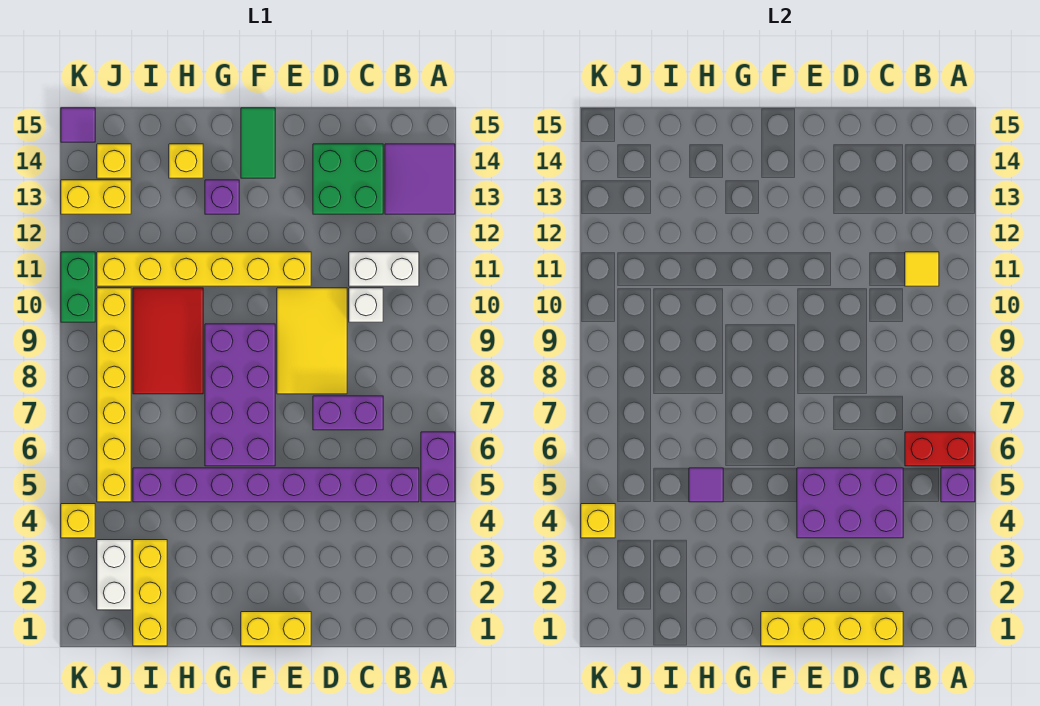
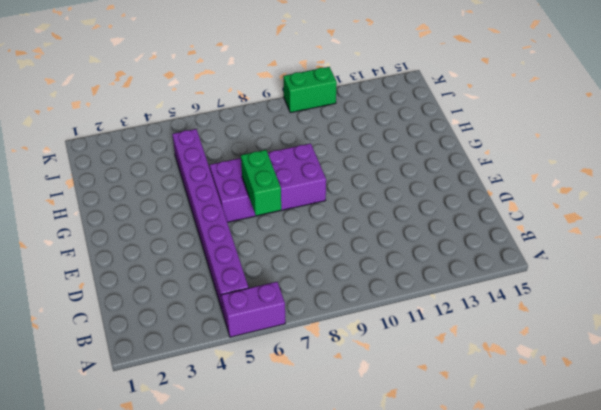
green 1x2 brick [241,150,281,216] -> none
none -> purple 2x2 tile [385,144,455,214]
none -> white 1x2 brick [349,252,419,286]
none -> purple 1x2 brick [313,396,383,430]
none -> white 1x1 brick [349,288,383,322]

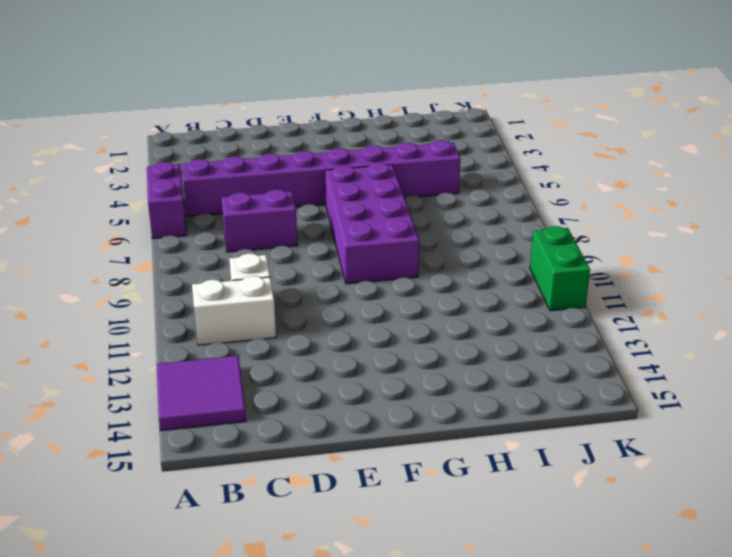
none -> green 2x2 brick [313,144,383,214]
none -> yellow 2x3 tile [277,288,347,394]
none -> yellow 1x2 brick [241,612,311,646]
none -> yellow 1x6 brick [97,252,311,286]

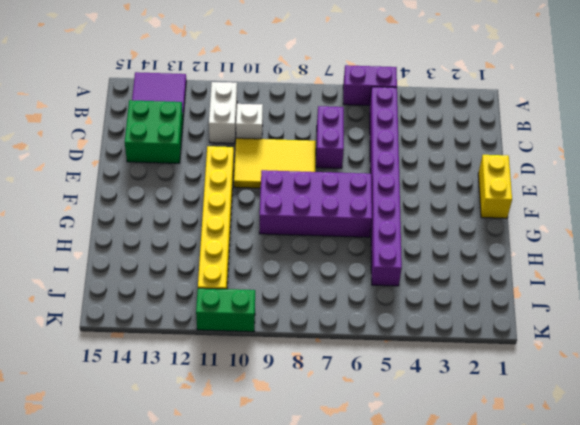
none -> green 1x2 tile [241,108,275,178]
none -> purple 1x1 brick [205,180,239,214]
none -> red 2x3 tile [133,288,203,394]
none -> yellow 1x1 brick [169,144,203,178]

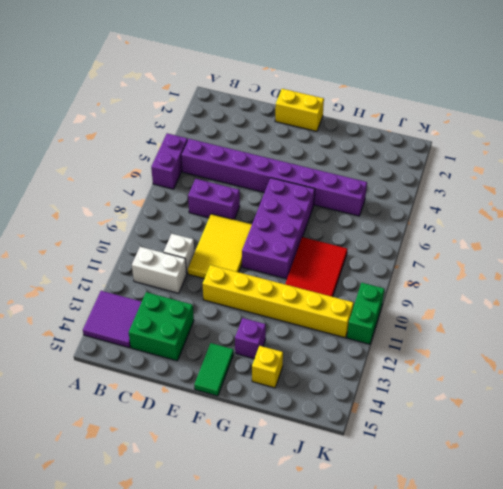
none -> yellow 1x3 brick [133,540,167,646]
none -> white 1x2 brick [97,540,131,610]
none -> yellow 1x6 brick [97,288,131,502]
none -> yellow 1x2 brick [61,180,131,214]

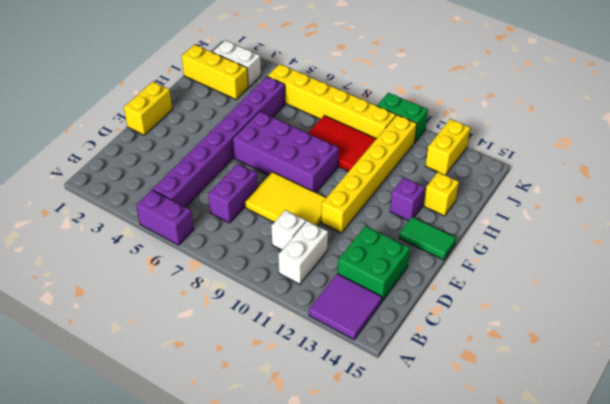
none -> yellow 1x1 brick [97,144,131,178]
none -> yellow 1x1 brick [61,504,95,538]
none -> purple 1x1 tile [61,108,95,142]
none -> purple 1x1 brick [941,468,975,502]

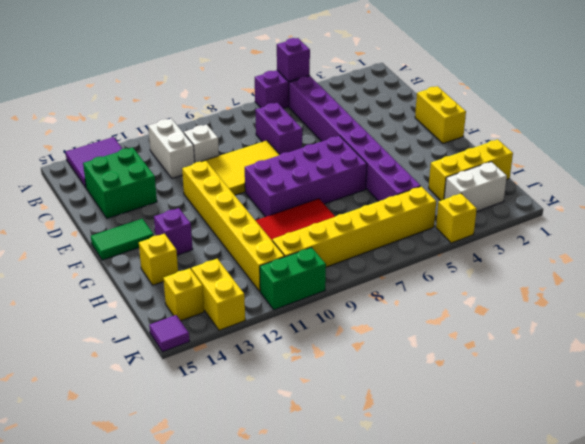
none -> red 1x2 brick [905,432,975,466]
none -> yellow 1x1 tile [905,252,939,286]
none -> yellow 1x4 brick [761,612,903,646]
none -> purple 2x3 brick [797,468,903,538]

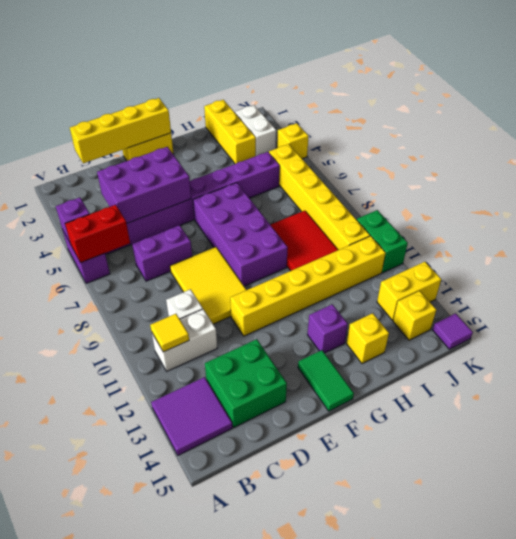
none -> purple 1x1 tile [689,468,723,502]
none -> yellow 1x1 brick [581,504,615,538]

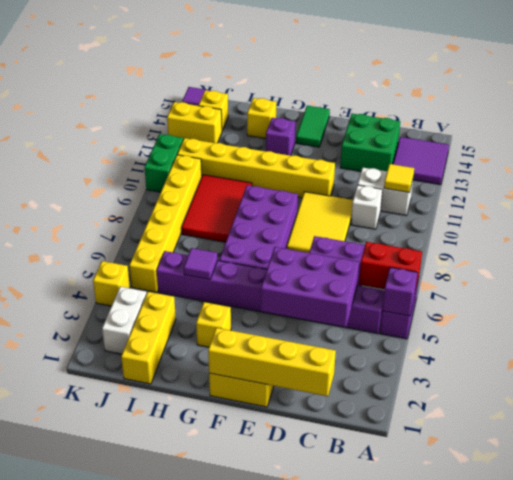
yellow 1x1 brick [196,302,231,347] -> yellow 1x1 brick moved to [581,504,615,538]

